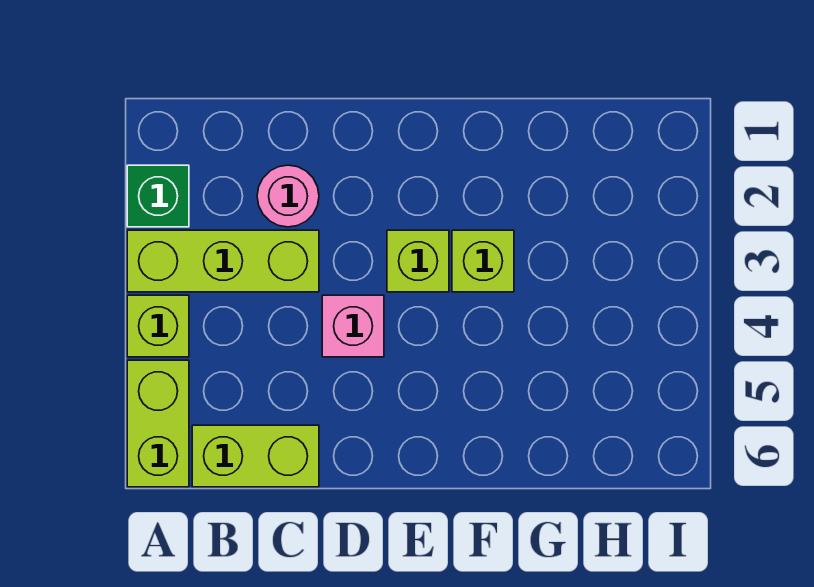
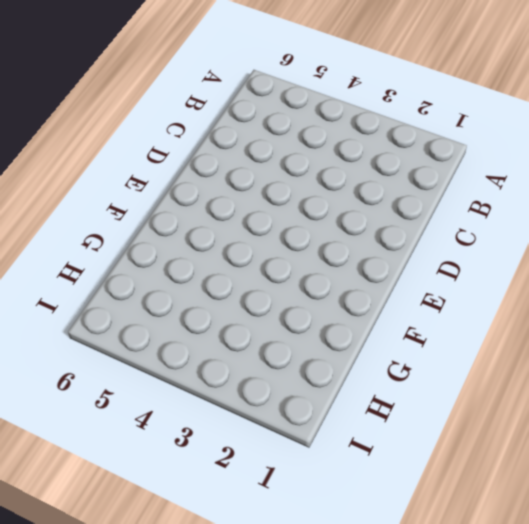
none -> green 1x1 brick [127,165,189,227]
none -> lime 1x3 brick [127,230,319,292]

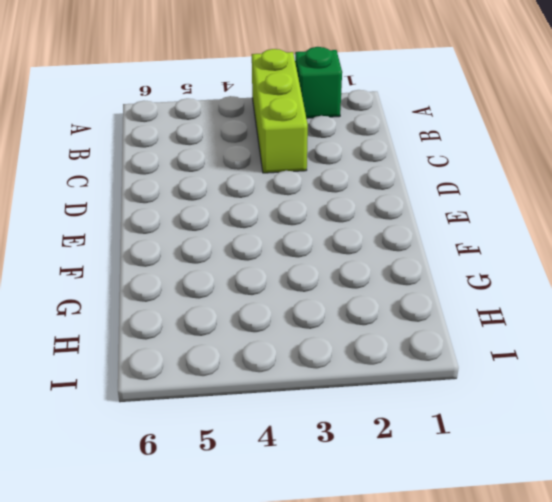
none -> lime 1x1 brick [127,295,189,357]
none -> lime 1x2 brick [127,360,189,487]

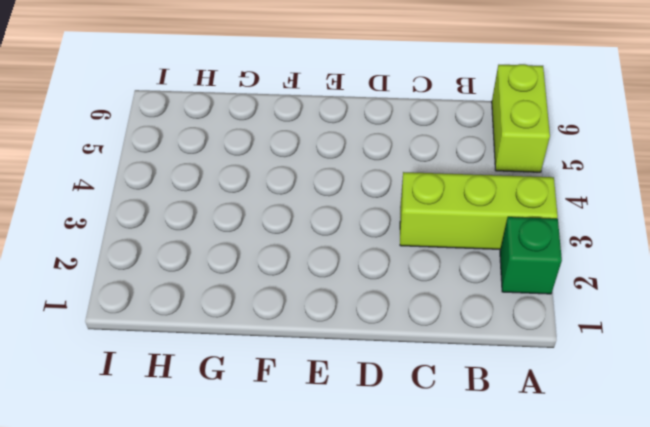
none -> lime 1x1 brick [127,295,189,357]
none -> lime 1x2 brick [192,425,319,487]

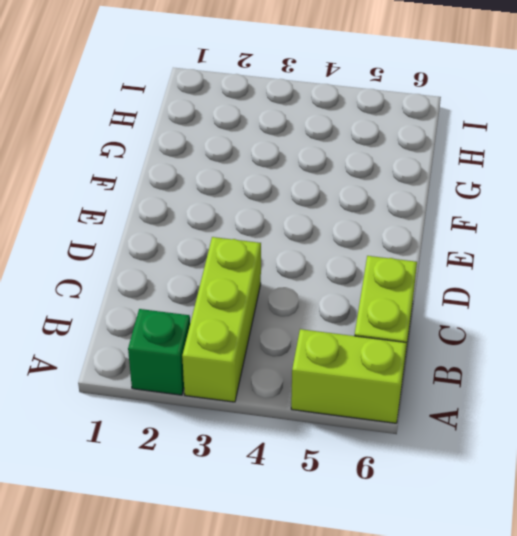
none -> lime 1x1 brick [127,295,189,357]
none -> pink 1x1 round brick [257,165,319,227]

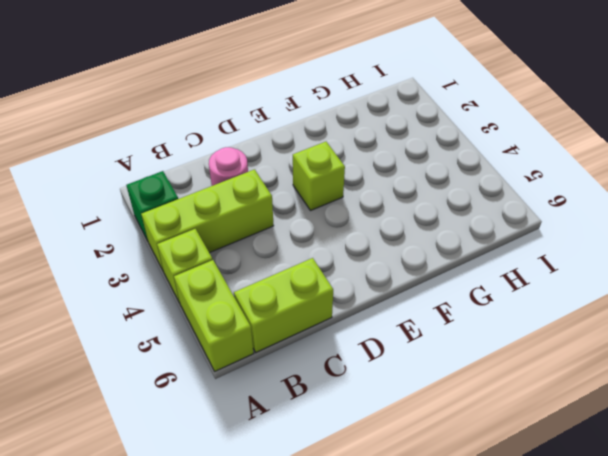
none -> pink 1x1 brick [322,295,384,357]
none -> lime 1x1 brick [452,230,514,292]

